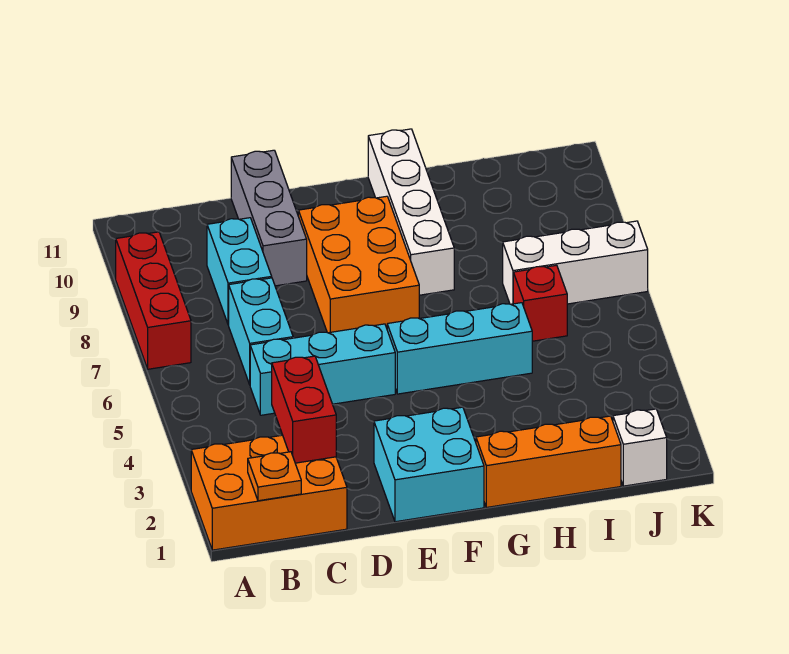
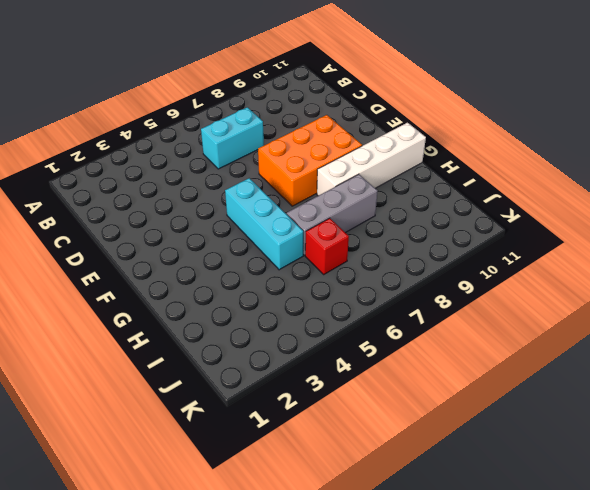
grey 1x3 brick [287,174,378,255] -> grey 1x3 brick moved to [231,150,307,286]
none -> orange 2x3 brick [191,435,347,550]
none -> red 1x3 brick [116,232,191,369]
none -> cyan 1x3 brick [250,324,395,415]

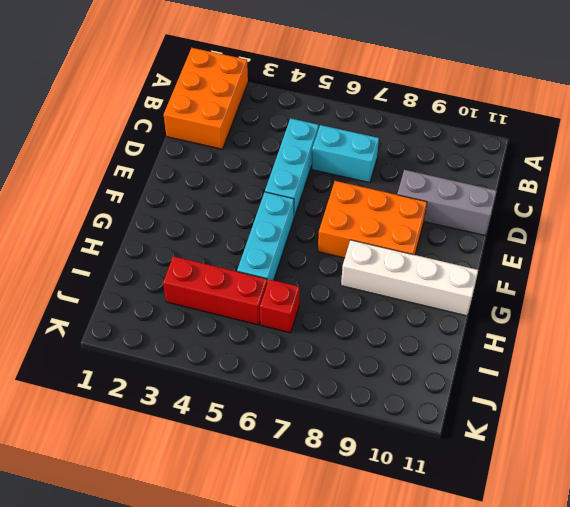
red 1x3 brick [163,256,267,325] -> red 1x3 brick moved to [116,232,191,369]
none -> cyan 1x2 brick [207,218,272,325]
none -> cyan 2x2 brick [374,407,484,522]
none -> orange 1x3 brick [476,416,621,507]

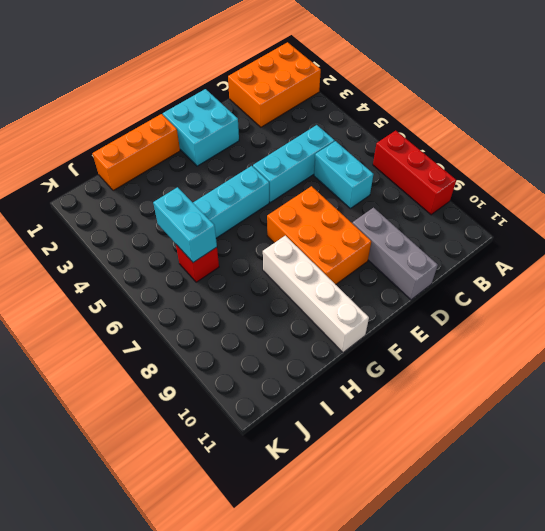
cyan 1x2 brick [153,187,217,263] -> cyan 1x2 brick moved to [207,218,272,325]
none -> white 1x3 brick [503,221,648,304]
none -> white 1x1 brick [613,409,667,486]
none -> orange 1x1 plate [248,452,301,501]

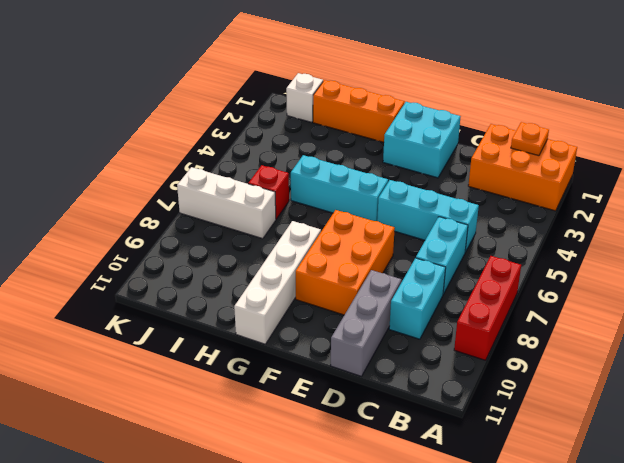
none -> red 1x2 brick [272,356,336,463]

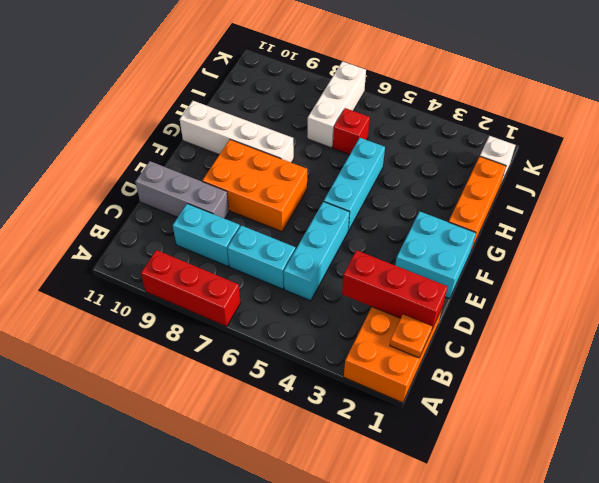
red 1x3 brick [342,250,448,331] -> red 1x2 brick [272,356,336,463]

